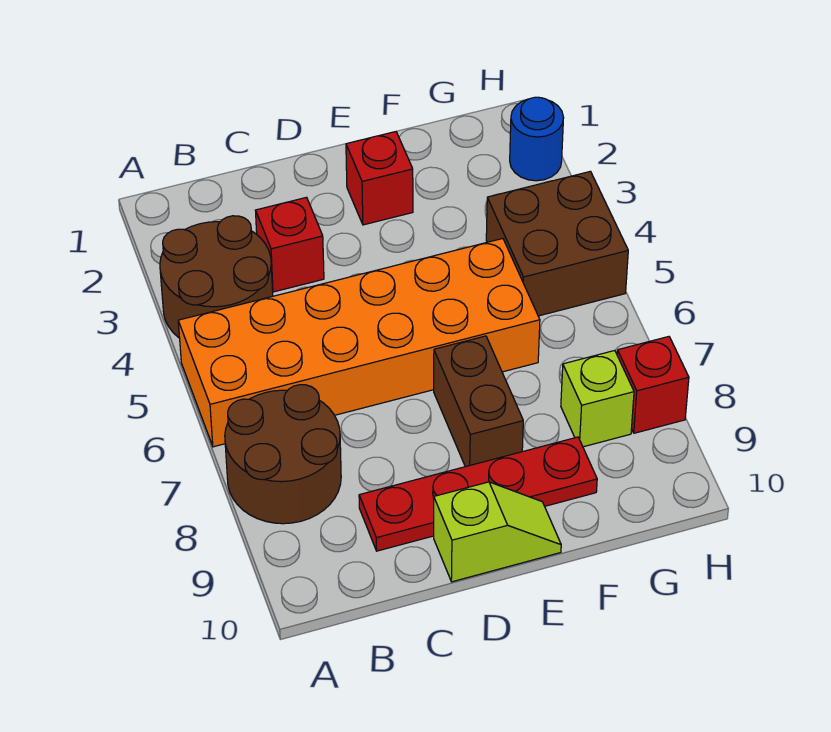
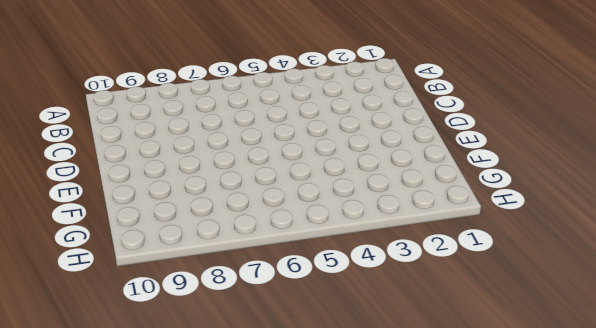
none -> brown 2x2 round brick [160,216,273,338]
none -> orange 2x6 brick [178,239,540,447]
none -> brown 2x2 round brick [225,385,341,524]

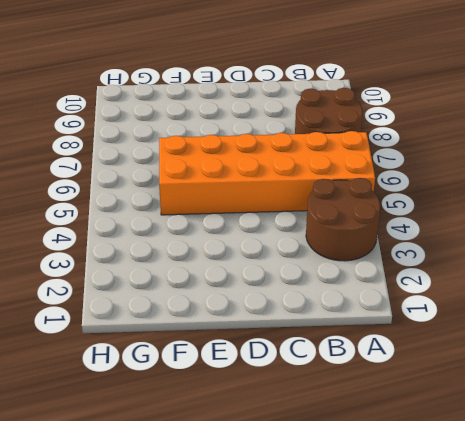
none -> red 1x1 brick [255,197,324,292]
none -> red 1x4 plate [359,437,597,551]
none -> lime 1x2 slope [434,482,561,582]

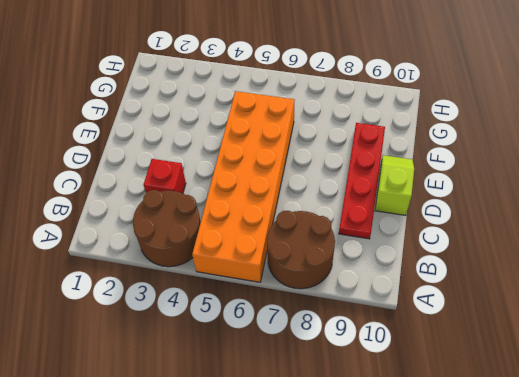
none -> red 1x1 brick [346,132,413,225]
none -> brown 1x2 brick [434,336,523,467]
none -> brown 2x2 brick [486,171,628,316]

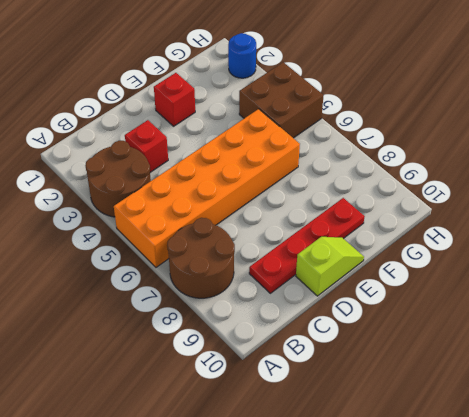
none -> brown 1x2 brick [434,336,523,467]
none -> lime 1x1 brick [561,351,634,447]
none -> red 1x1 brick [617,337,689,433]

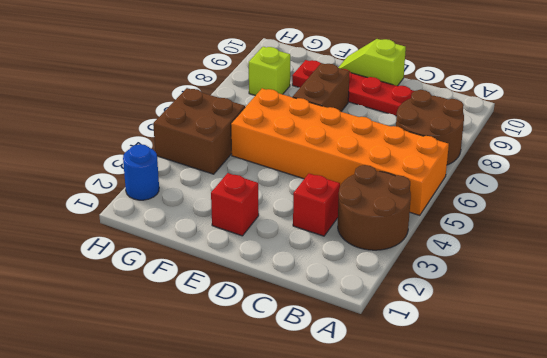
none -> red 1x1 brick [617,337,689,433]

